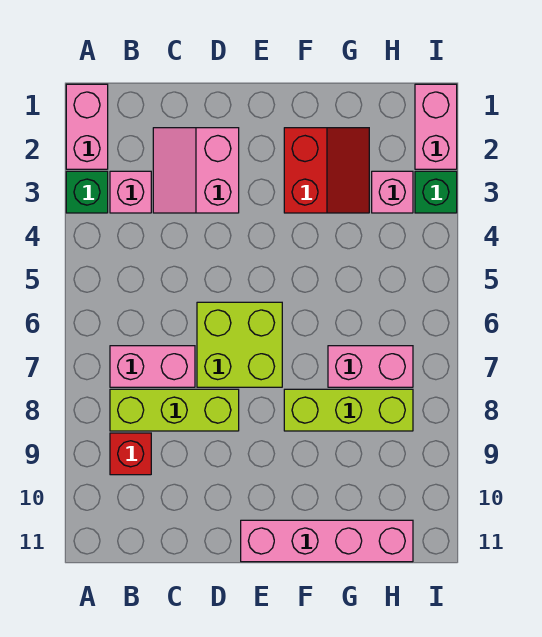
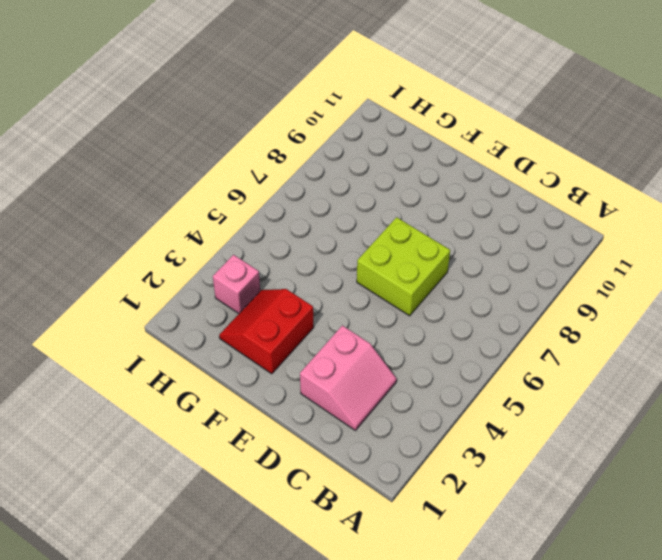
none -> pink 1x2 brick [66,84,108,169]
none -> green 1x1 brick [66,171,108,213]
none -> pink 1x1 brick [110,171,151,213]

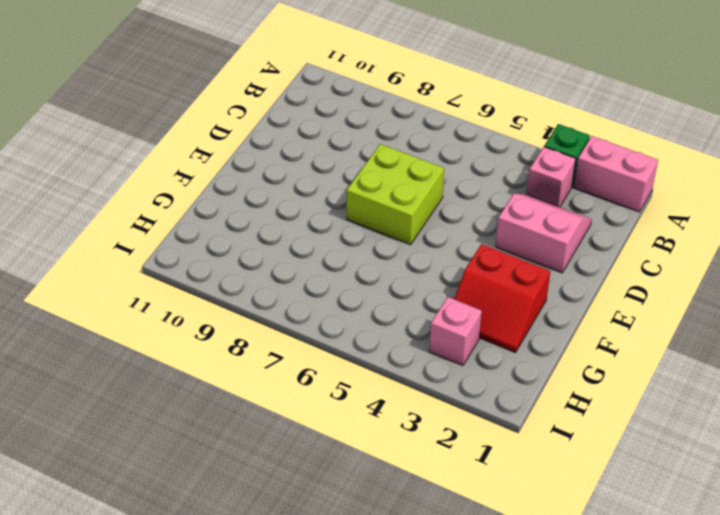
none -> pink 1x2 brick [110,346,195,387]
none -> lime 1x3 brick [110,389,239,431]
none -> red 1x1 brick [110,433,151,475]

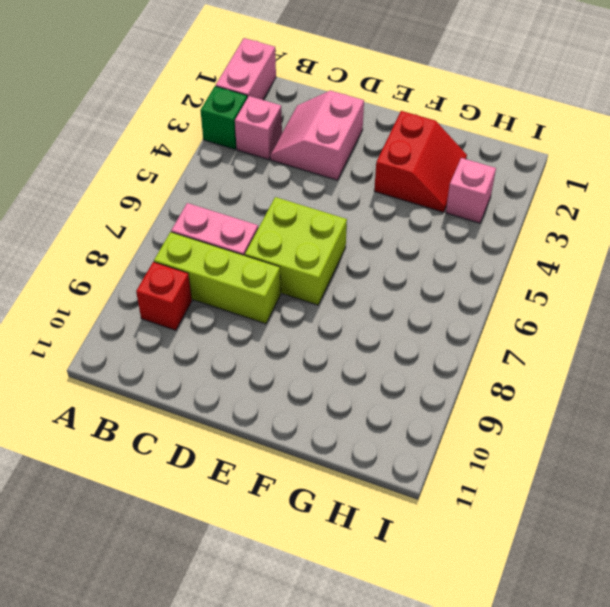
none -> pink 1x4 brick [241,520,413,562]
none -> lime 1x3 brick [284,389,413,431]
none -> pink 1x2 brick [328,346,413,387]

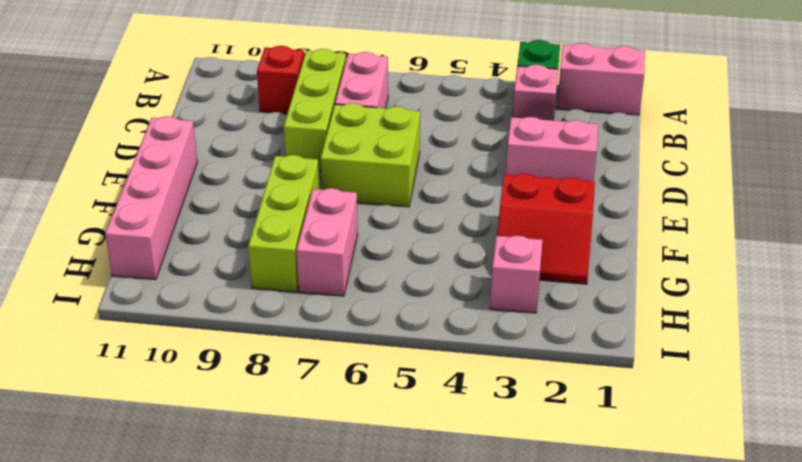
none -> pink 1x2 brick [415,84,457,169]
none -> green 1x1 brick [415,171,457,213]

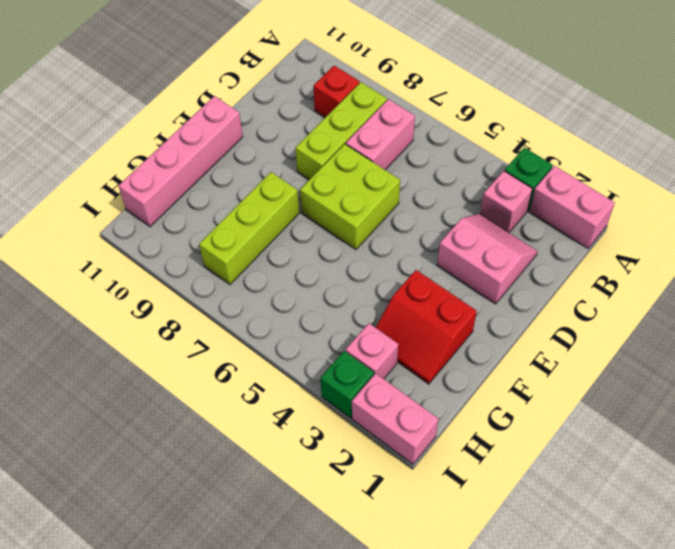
none -> pink 1x2 brick [328,346,413,387]

